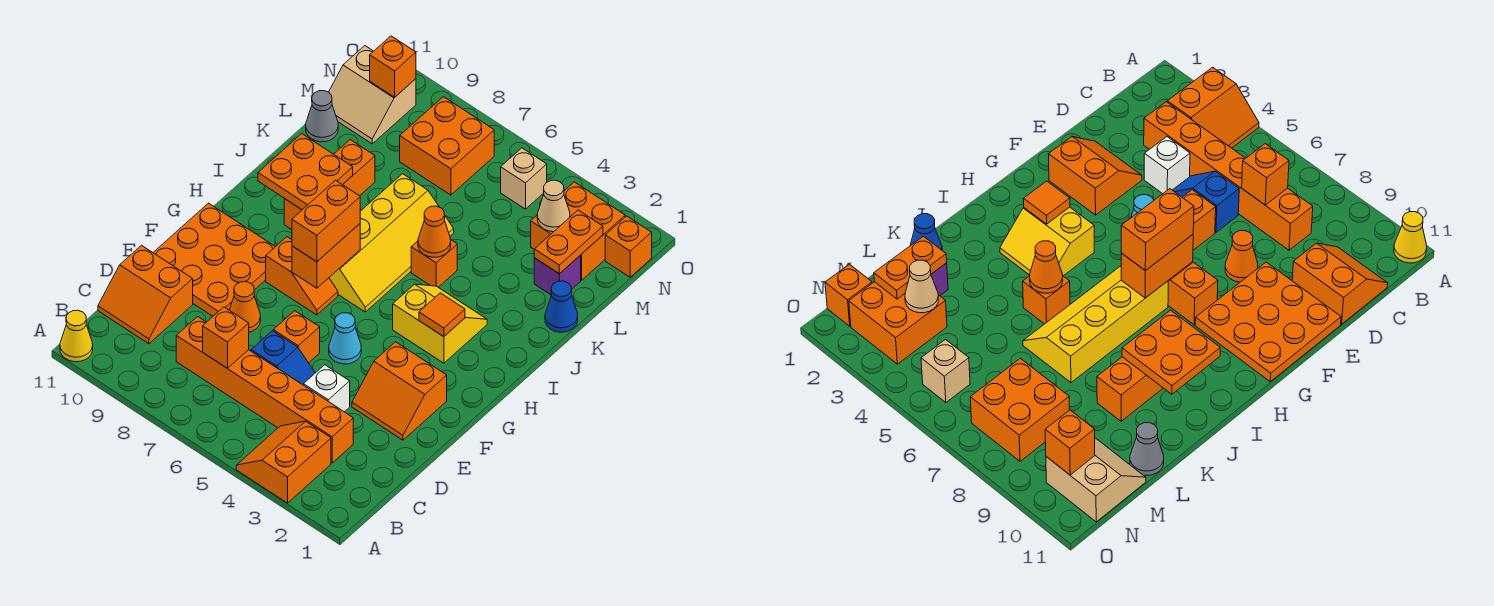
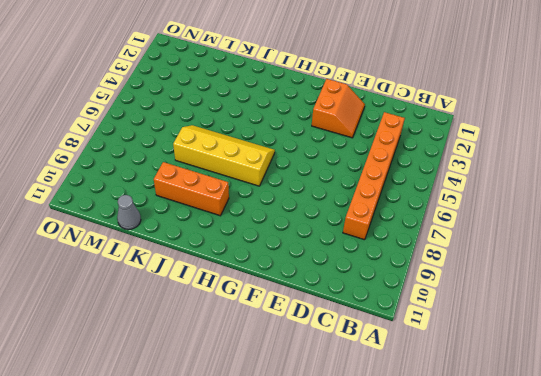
none -> orange 2x2 slope [236,421,331,503]
none -> yellow 1x1 cone [60,310,93,362]
none -> orange 2x2 slope [98,245,193,344]
none -> white 1x1 brick [303,365,350,412]

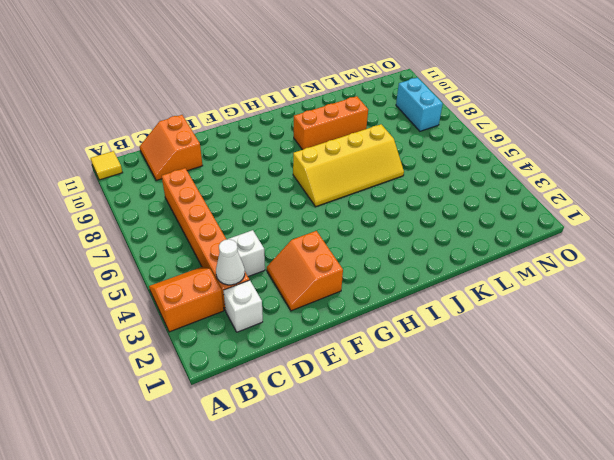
yellow 1x1 tile [91,151,123,180] -> yellow 1x1 cone [60,310,93,362]
white 1x1 brick [223,280,263,332] -> none
white 1x1 cone [216,239,245,285] -> none
cyan 1x2 brick [396,78,443,131] -> orange 2x2 brick [400,97,494,195]
none -> blue 1x2 slope [251,331,315,385]
none -> orange 1x1 brick [273,311,320,363]
none -> orange 1x1 cone [230,282,261,332]
none -> orange 3x3 plate [153,203,275,316]

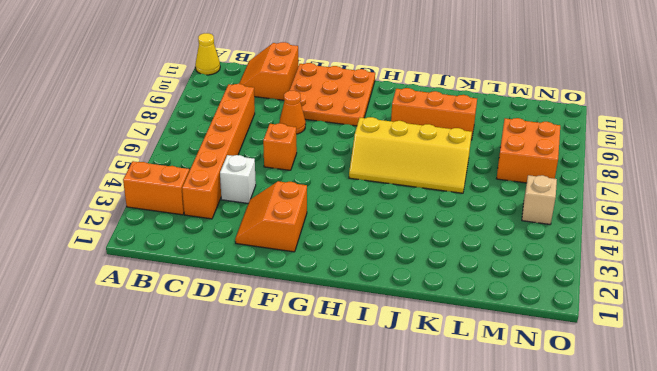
none -> blue 1x2 slope [251,331,315,385]
none -> cyan 1x1 cone [329,313,361,364]
none -> orange 1x2 slope [266,237,338,315]
none -> yellow 2x2 slope [393,284,487,363]

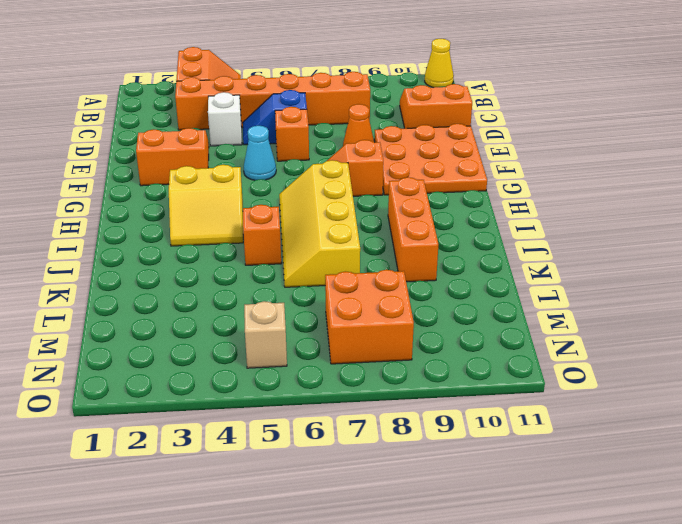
none -> blue 1x1 cone [545,281,578,332]
none -> purple 1x1 brick [534,255,581,295]
none -> grey 1x1 cone [306,91,338,142]
none -> orange 2x2 brick [531,182,625,280]

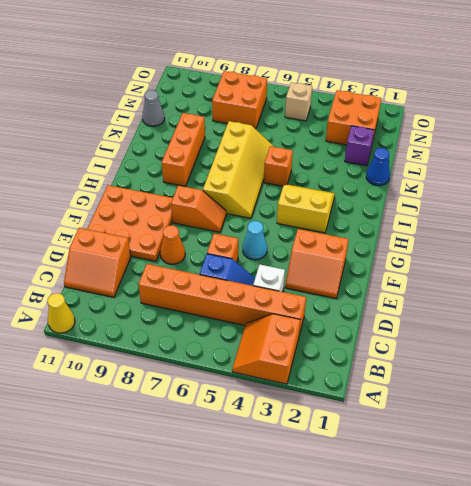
none -> tan 2x2 slope [329,46,416,144]
none -> orange 1x1 brick [605,216,652,277]
none -> orange 1x1 brick [203,307,249,368]
none -> orange 1x2 brick [292,224,360,288]

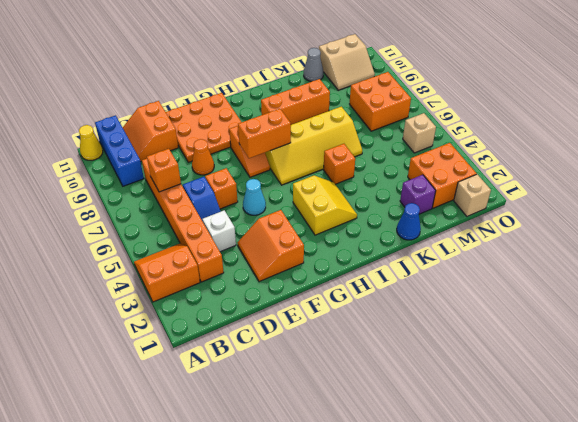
blue 1x3 brick [95,115,144,186] -> none
tan 2x2 slope [319,34,375,90] -> tan 2x2 slope turned to [329,46,416,144]
tan 1x1 brick [454,174,491,216] -> orange 1x1 brick [605,216,652,277]
none -> orange 1x1 tile [419,293,465,337]
none -> orange 2x2 plate [258,134,353,210]
none -> orange 1x1 cone [418,206,451,257]
none -> orange 1x2 plate [534,210,603,274]

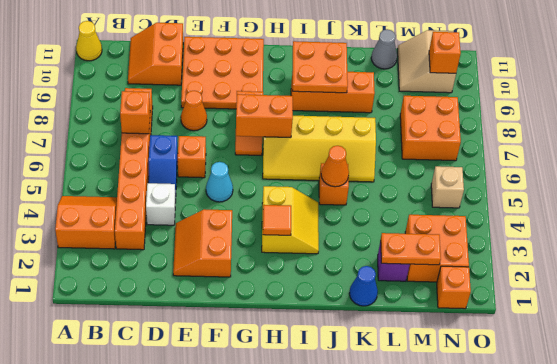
none -> tan 1x1 cone [537,180,570,232]
none -> orange 1x2 brick [292,180,360,262]

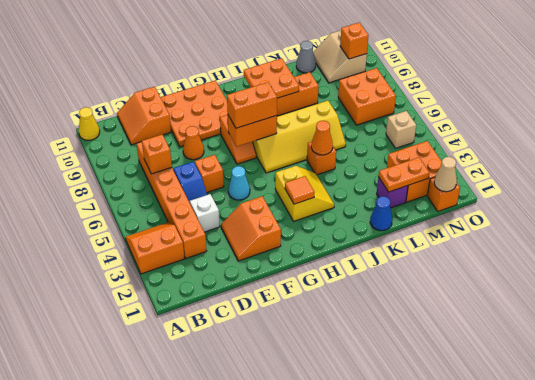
tan 1x1 cone [434,157,457,192] -> tan 1x1 cone moved to [537,180,570,232]

